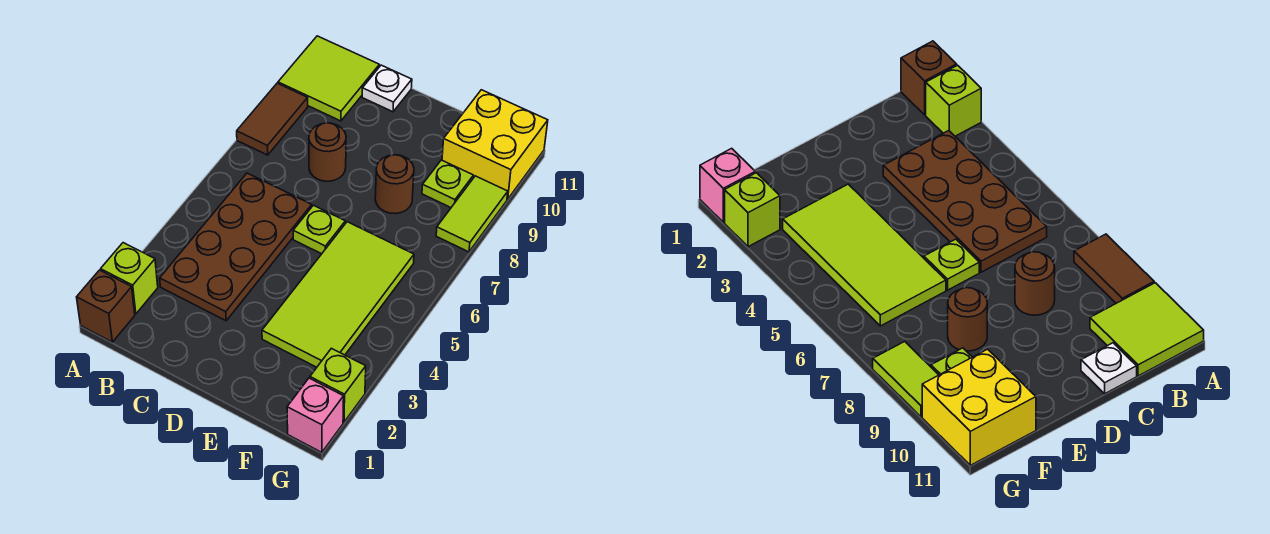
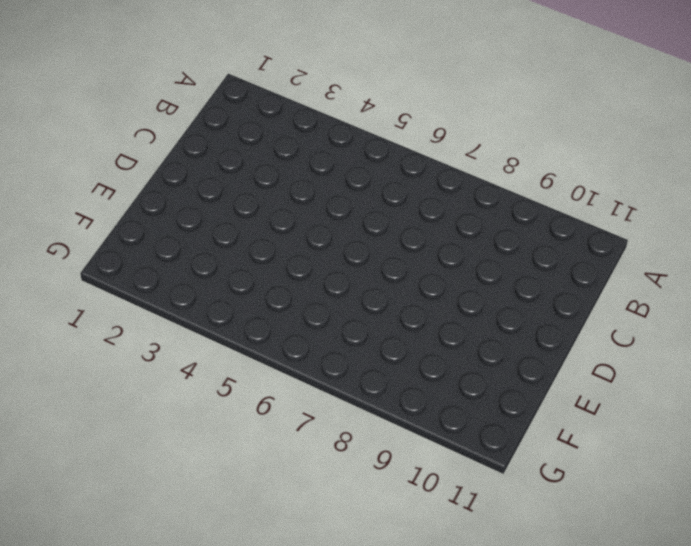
none -> brown 1x1 brick [77,270,135,342]
none -> lime 1x1 brick [101,243,158,314]
none -> brown 1x2 tile [237,83,308,155]

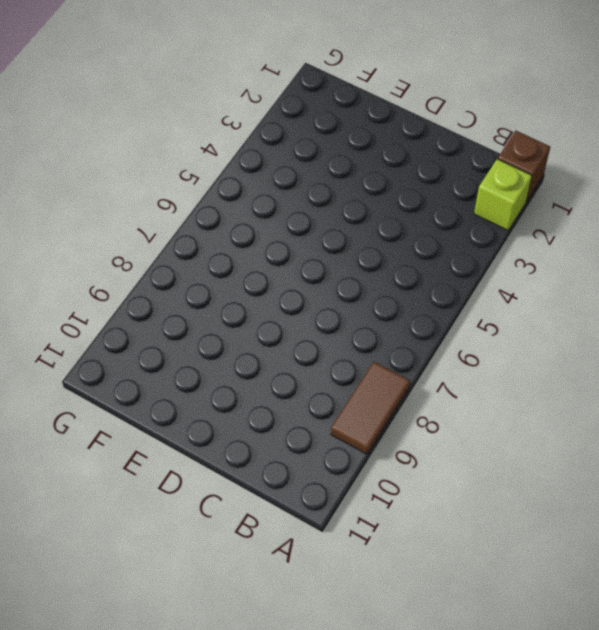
none -> lime 2x2 tile [278,36,379,121]
none -> brown 2x4 plate [160,173,312,321]
none -> brown 1x1 round brick [309,123,346,181]

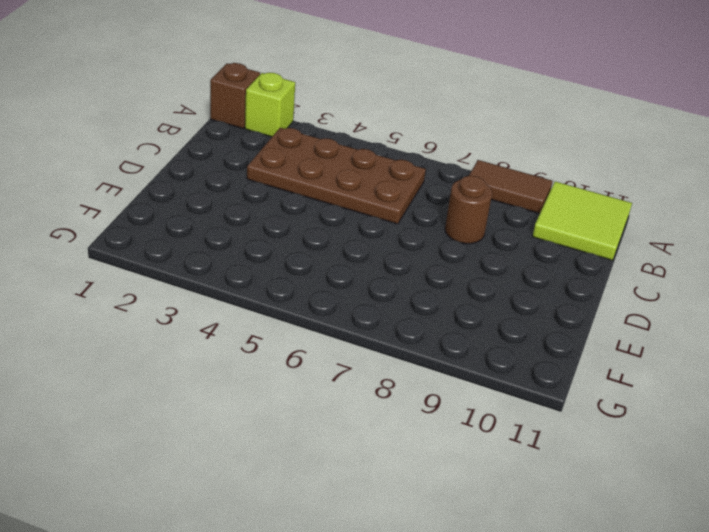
none -> white 1x1 plate [362,65,412,112]
none -> lime 1x1 plate [293,205,345,254]
none -> lime 2x4 tile [262,222,414,367]

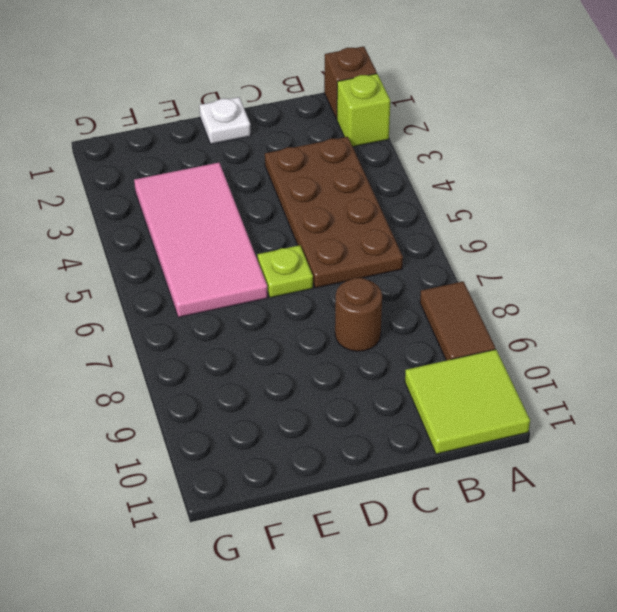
white 1x1 plate [199,97,251,144] -> white 1x1 plate moved to [362,65,412,112]
pink 2x4 tile [134,163,268,317] -> lime 2x4 tile [262,222,414,367]
none -> brown 1x1 round brick [375,155,414,214]
none -> lime 1x1 plate [422,160,473,207]
none -> yellow 2x2 brick [442,90,548,199]

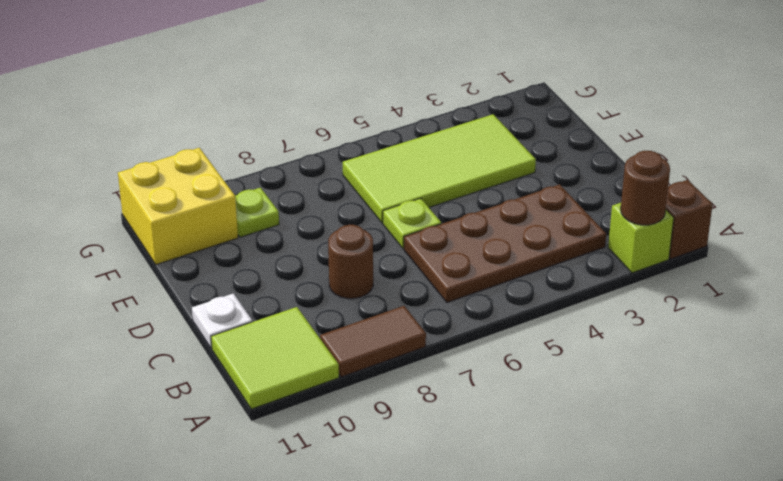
brown 1x1 round brick [621,151,670,225] -> brown 1x1 round brick moved to [375,155,414,214]
none -> pink 1x1 brick [287,378,344,452]
none -> lime 1x1 brick [310,348,366,422]
none -> lime 1x2 tile [436,176,508,252]

